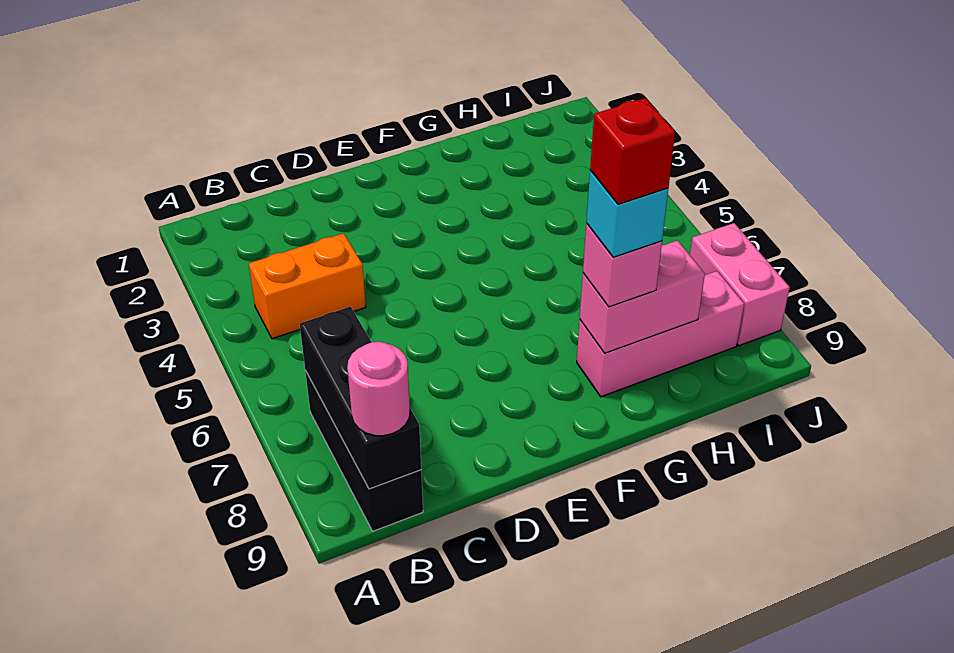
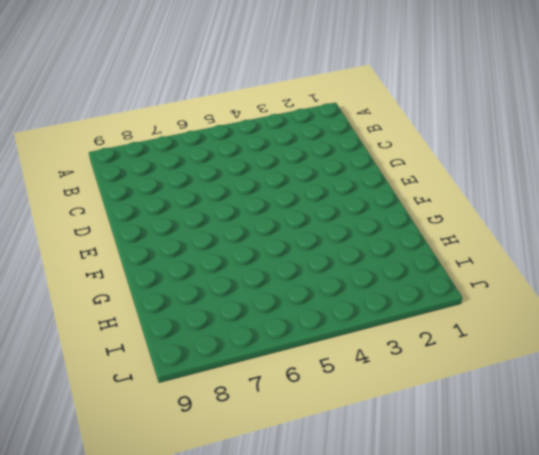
none -> orange 1x2 brick [249,233,366,339]
none -> black 1x3 brick [305,371,423,531]

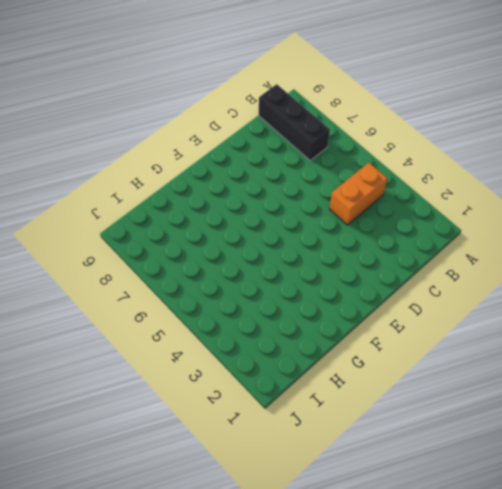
none -> pink 1x3 brick [577,271,744,397]
none -> pink 1x2 brick [690,223,790,346]

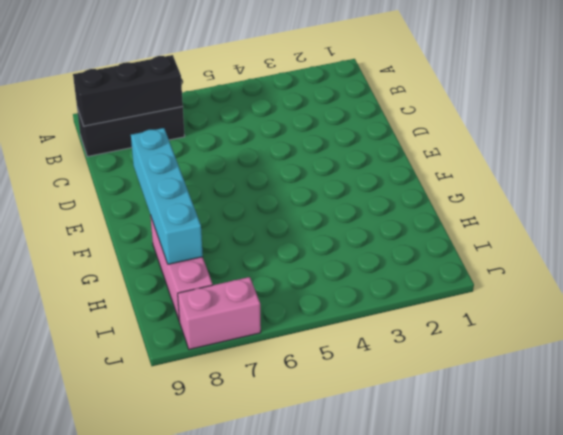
cyan 1x4 brick [131,128,203,264] -> pink 1x2 brick [580,241,705,353]
none -> orange 1x2 brick [249,233,366,339]
none -> pink 1x1 round brick [347,342,410,436]

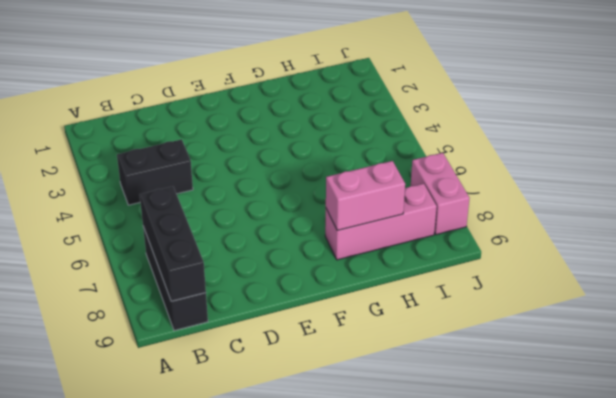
black 1x2 brick [117,139,193,205] -> orange 1x2 brick [249,233,366,339]
none -> pink 1x1 round brick [347,342,410,436]
none -> pink 1x1 brick [583,224,662,307]

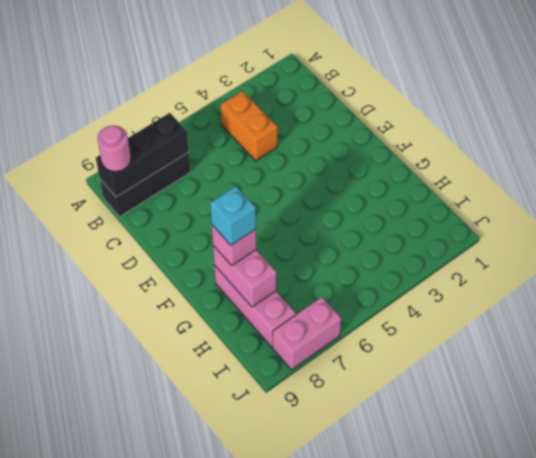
none -> red 1x1 brick [590,98,675,204]

